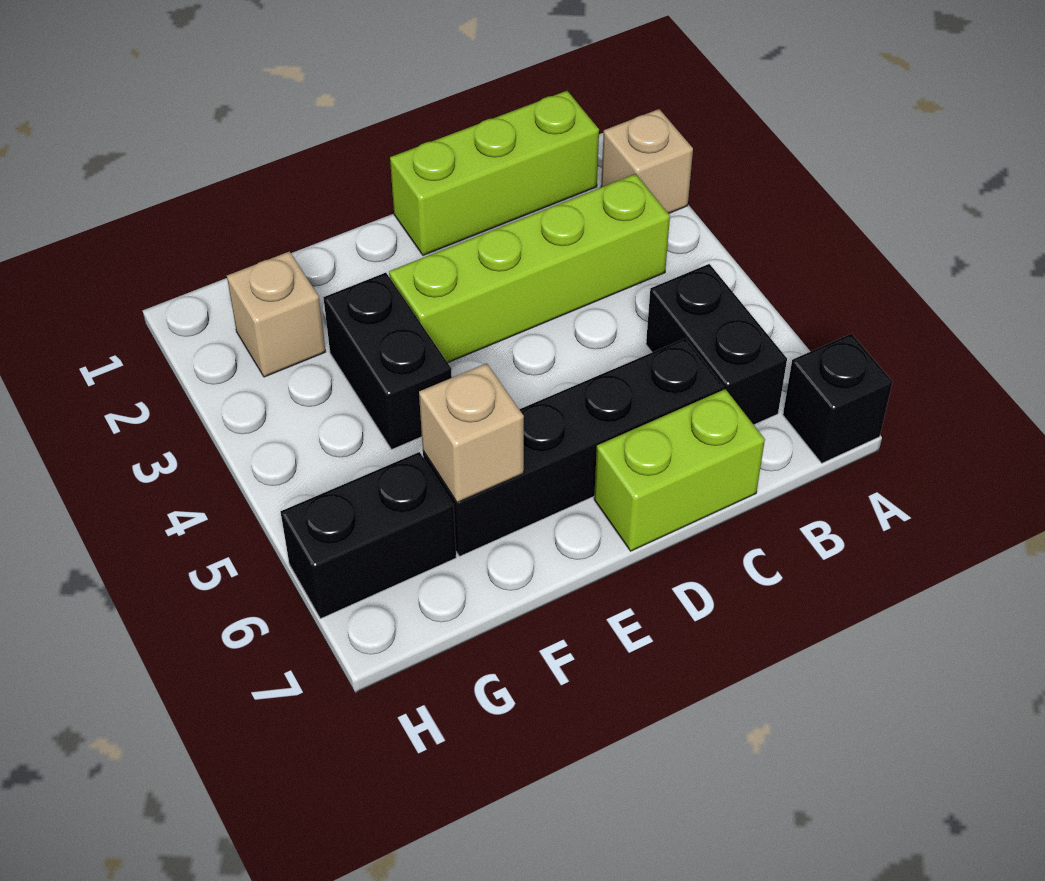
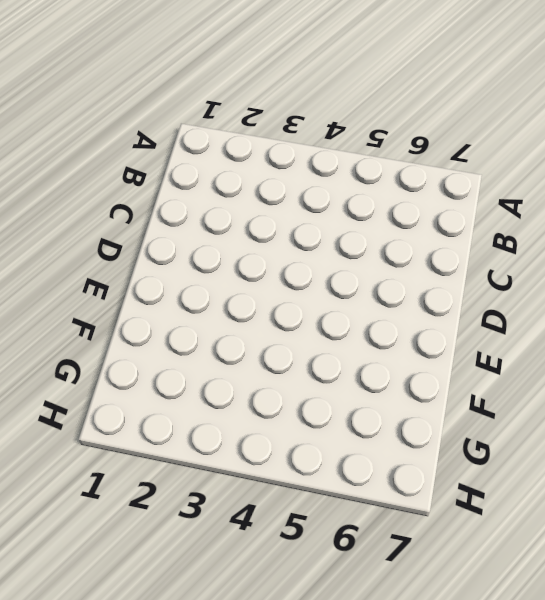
none -> tan 1x1 brick [601,109,693,214]
none -> black 1x1 brick [783,334,892,463]

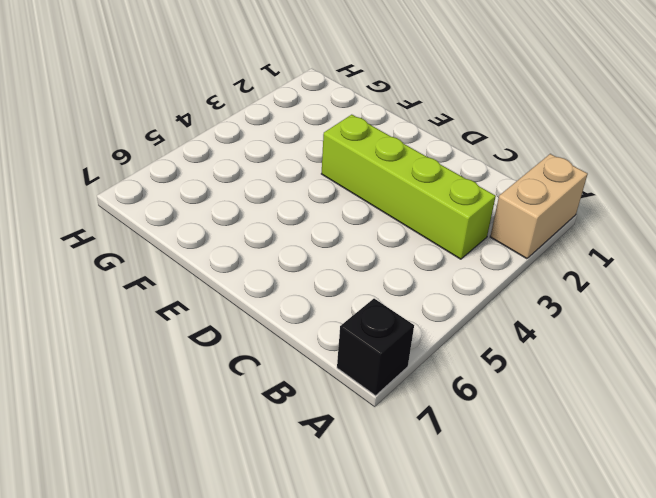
tan 1x2 brick [490,154,588,259] -> tan 1x1 brick [601,109,693,214]
none -> lime 1x3 brick [390,91,599,255]
none -> black 1x2 brick [646,264,787,425]

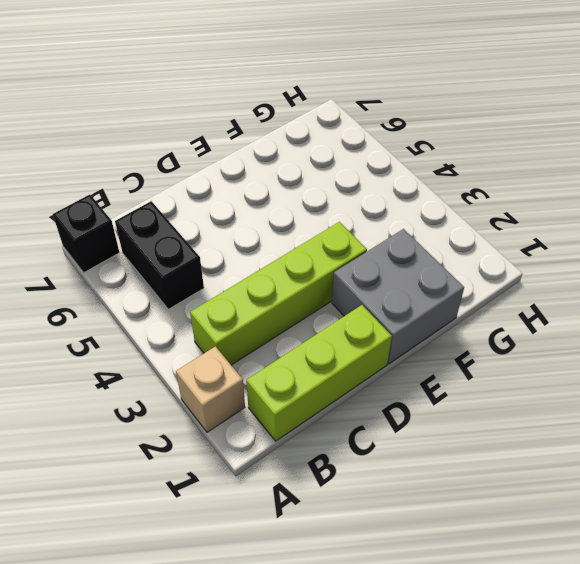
grey 2x2 brick [332,229,464,364] -> none
none -> black 1x4 brick [423,338,723,556]
none -> lime 1x2 brick [594,389,765,551]

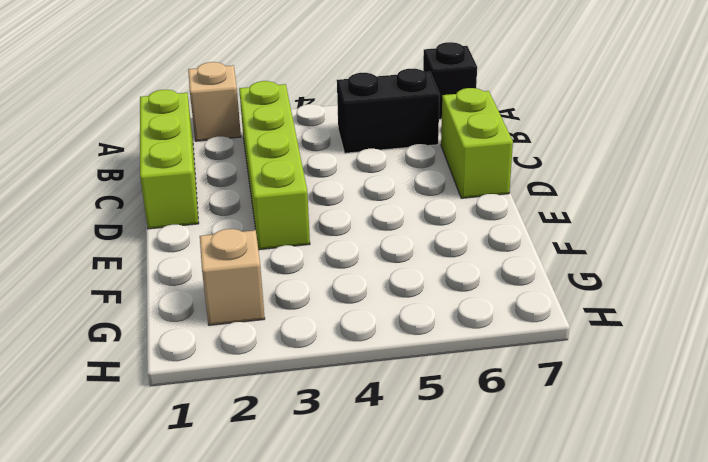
none -> black 1x4 brick [423,338,723,556]
none -> black 1x2 brick [323,273,452,450]

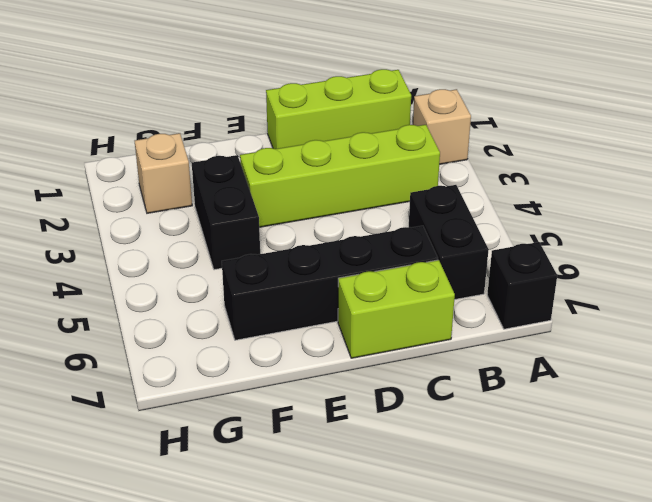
none -> black 1x2 brick [281,452,456,619]
none -> tan 1x1 brick [419,363,524,503]

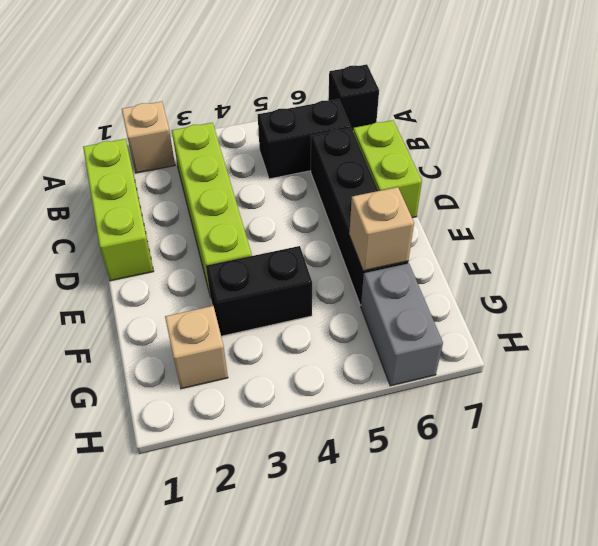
grey 1x2 brick [361,263,443,386] -> black 1x2 brick [281,452,456,619]

